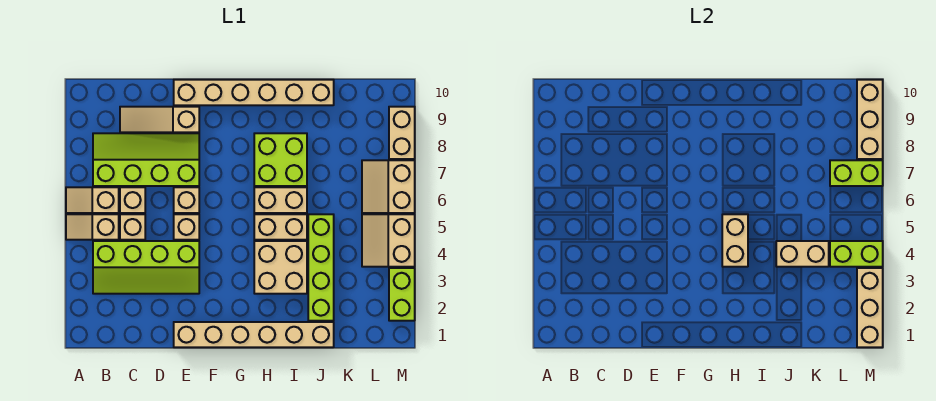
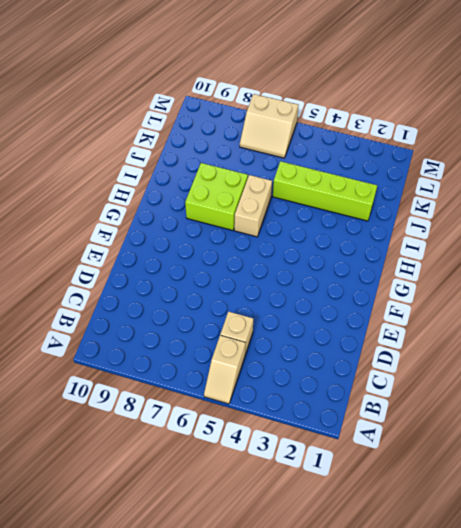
none -> tan 1x2 slope [66,187,119,213]
none -> lime 2x4 slope [93,241,199,294]
none -> lime 2x4 slope [93,133,199,186]

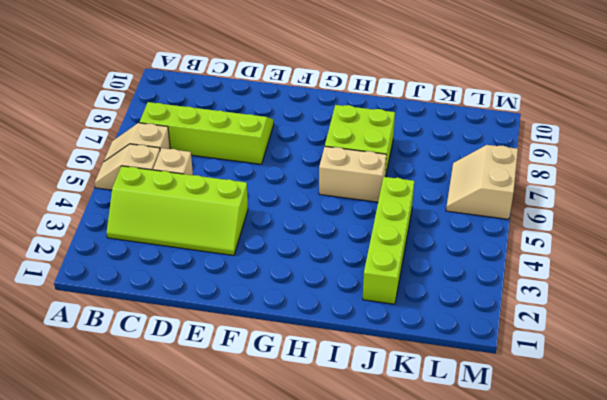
none -> tan 1x1 brick [120,187,145,213]
none -> tan 1x3 slope [120,107,199,132]
none -> tan 1x6 brick [174,322,334,347]

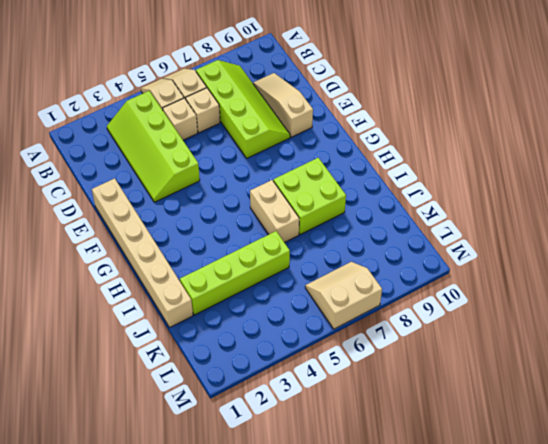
none -> tan 1x1 brick [174,214,199,240]
none -> tan 1x1 brick [174,187,199,213]
none -> tan 1x6 brick [174,80,334,105]

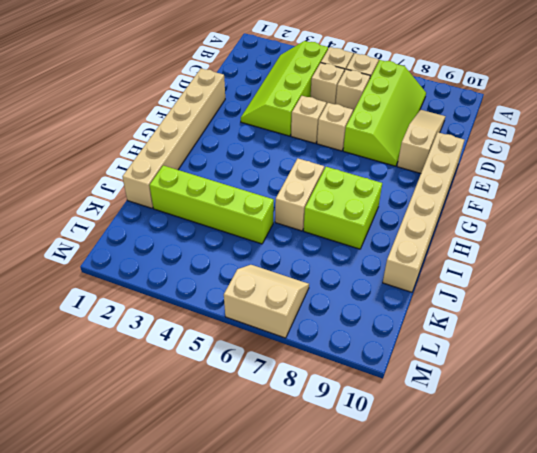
none -> tan 2x2 brick [254,241,307,294]
none -> tan 1x2 brick [254,214,307,240]
none -> tan 2x2 slope [362,214,415,267]

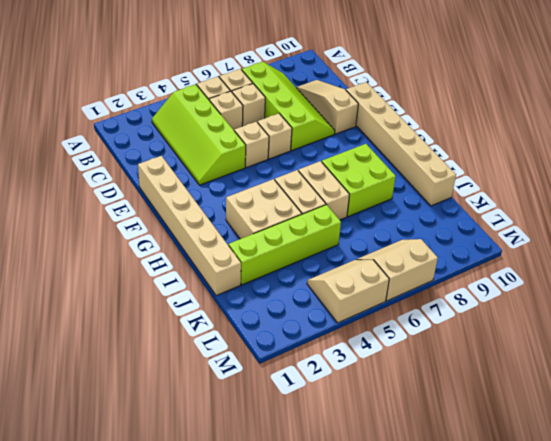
none -> lime 1x2 brick [389,268,415,321]
none -> tan 1x2 brick [389,107,415,159]
none -> tan 1x2 brick [722,214,748,267]

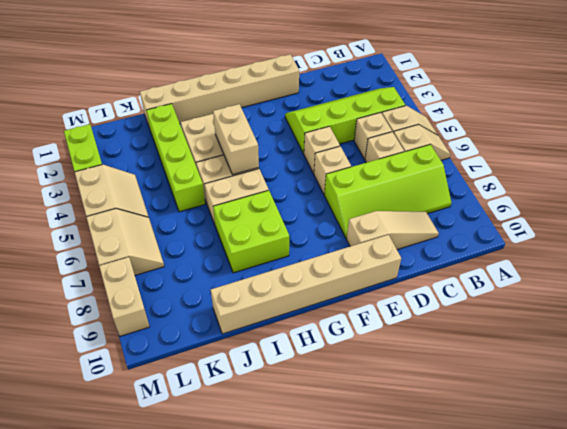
none -> tan 1x2 brick [776,241,829,267]
none -> lime 1x2 brick [830,241,883,267]
none -> lime 1x2 brick [830,160,883,186]

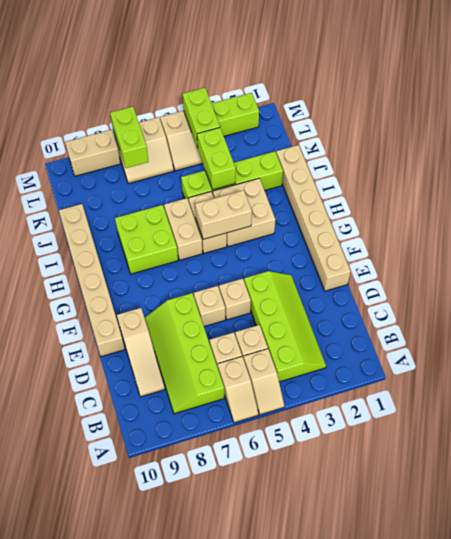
lime 1x2 brick [197,128,236,190] -> tan 1x2 brick [776,241,829,267]
none -> tan 1x3 brick [857,268,883,347]
none -> tan 1x3 brick [857,80,883,159]

